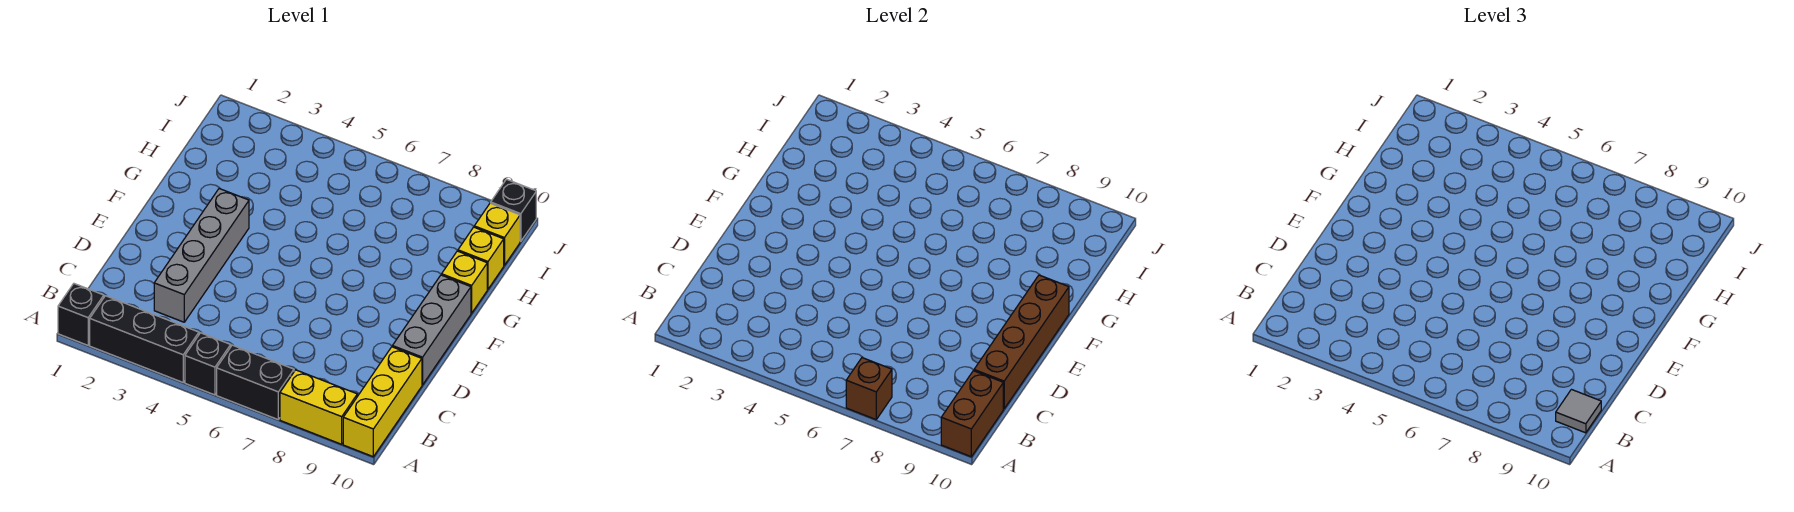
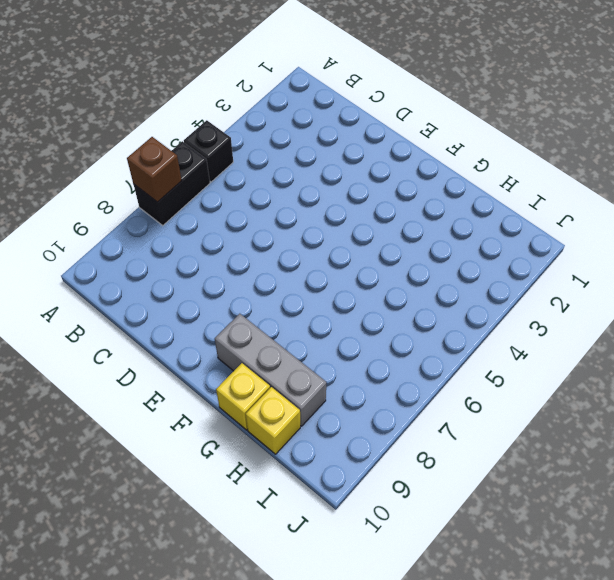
grey 1x3 brick [215,314,326,426] -> grey 1x3 brick moved to [392,275,471,385]
none -> black 1x1 brick [58,284,104,345]
none -> black 1x3 brick [90,296,199,382]
none -> yellow 1x2 brick [280,370,357,444]

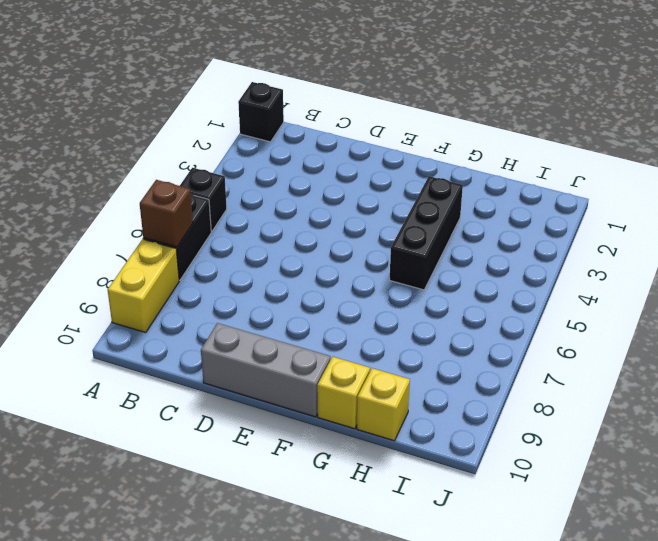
black 1x3 brick [390,176,463,290] -> black 1x3 brick moved to [90,296,199,382]
none -> yellow 1x3 brick [343,347,422,457]
none -> grey 1x4 brick [154,189,249,322]
none -> yellow 1x1 brick [474,203,520,265]

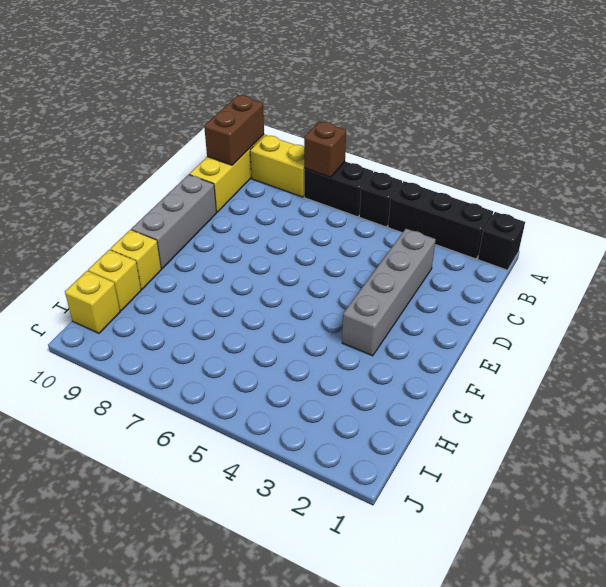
none -> black 1x1 brick [491,179,536,241]
none -> brown 1x4 brick [974,275,1069,409]
none -> grey 1x1 tile [1556,390,1601,433]

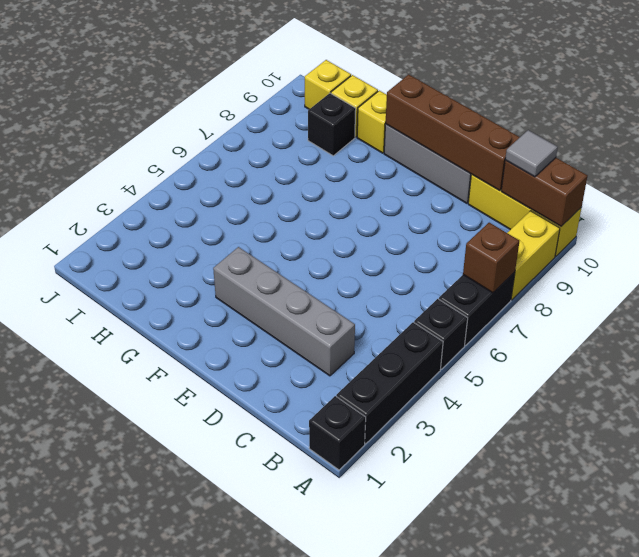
black 1x1 brick [308,93,356,156] -> black 1x1 brick moved to [491,179,536,241]

